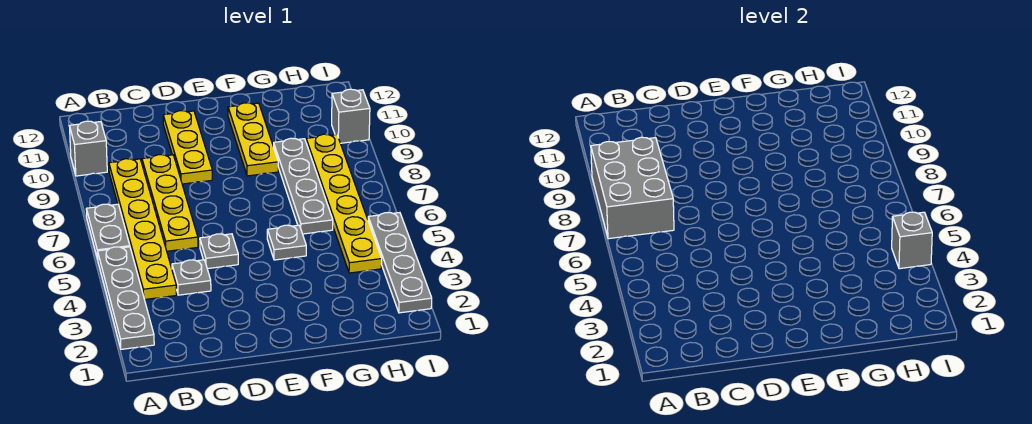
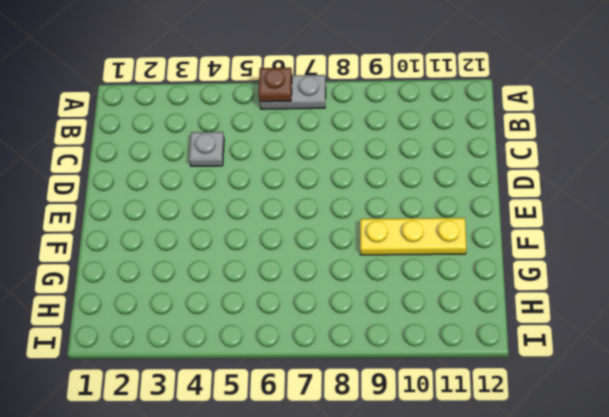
brown 1x1 plate [259,68,292,102] -> none
none -> grey 1x4 plate [98,247,154,349]
none -> grey 1x1 brick [70,121,107,176]
none -> yellow 1x6 plate [109,159,176,300]

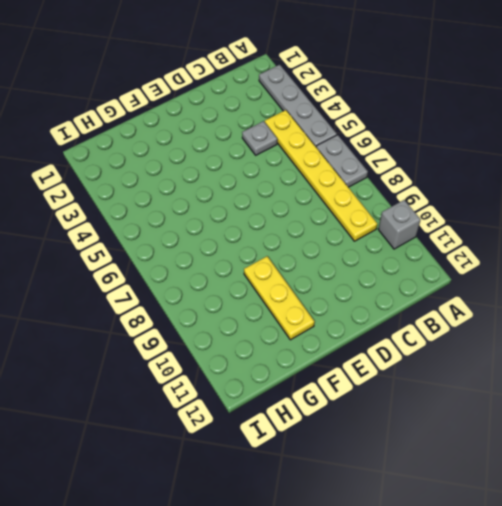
none -> yellow 1x4 plate [142,155,198,251]
none -> grey 1x1 plate [200,234,238,269]
none -> yellow 1x3 plate [163,111,212,184]

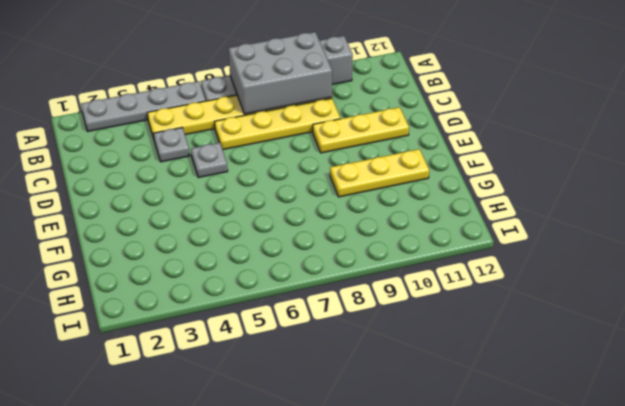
none -> grey 1x1 plate [267,225,306,260]
none -> grey 1x4 plate [274,138,333,234]
none -> yellow 1x6 plate [306,134,382,273]

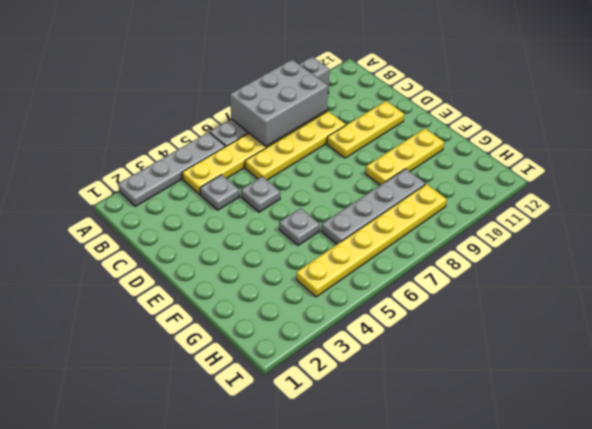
none -> grey 1x4 plate [368,213,432,313]
none -> grey 1x1 brick [332,89,370,143]
none -> grey 1x1 brick [892,212,932,269]

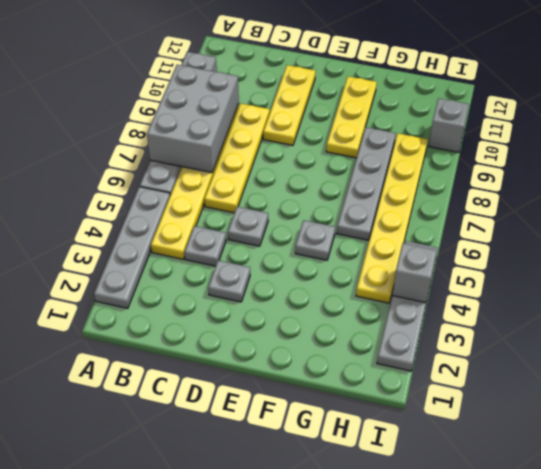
grey 1x1 plate [208,260,250,302] -> none

